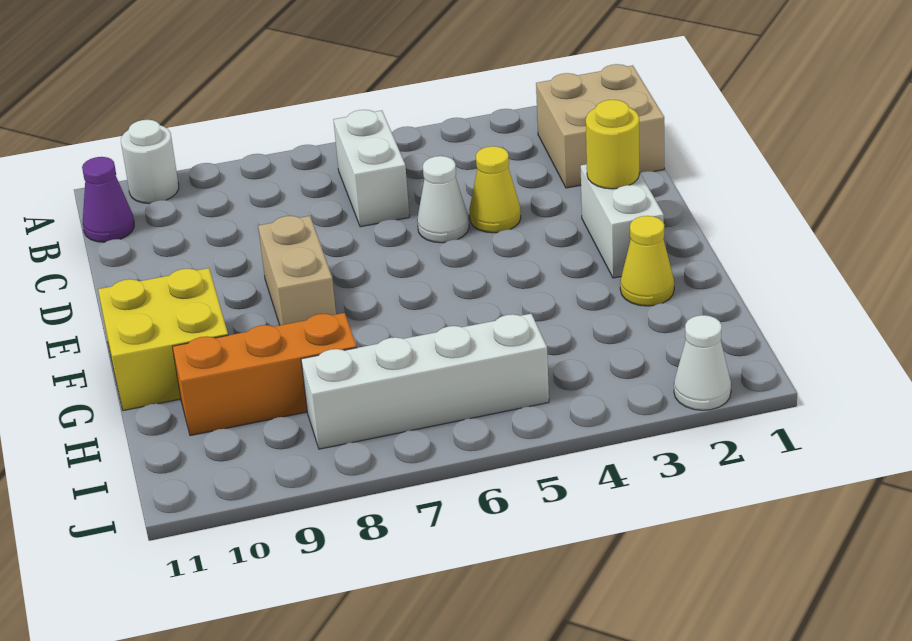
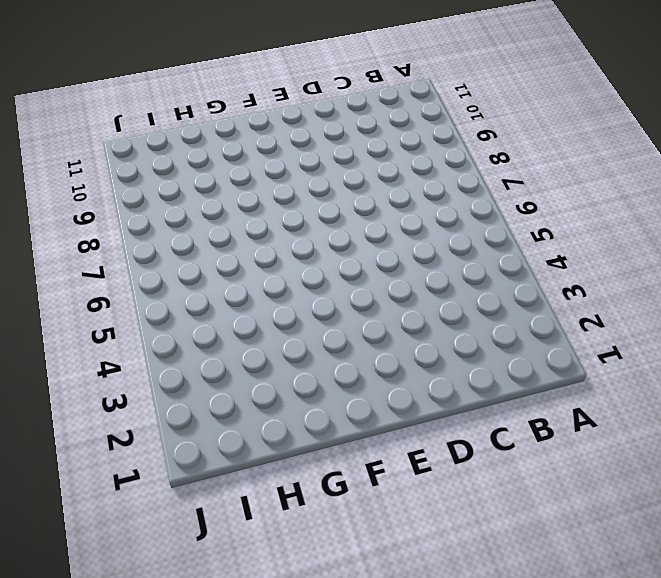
none -> white 1x1 round brick [121,120,179,204]
none -> tan 2x2 brick [536,64,664,188]
none -> white 1x2 brick [334,110,410,227]

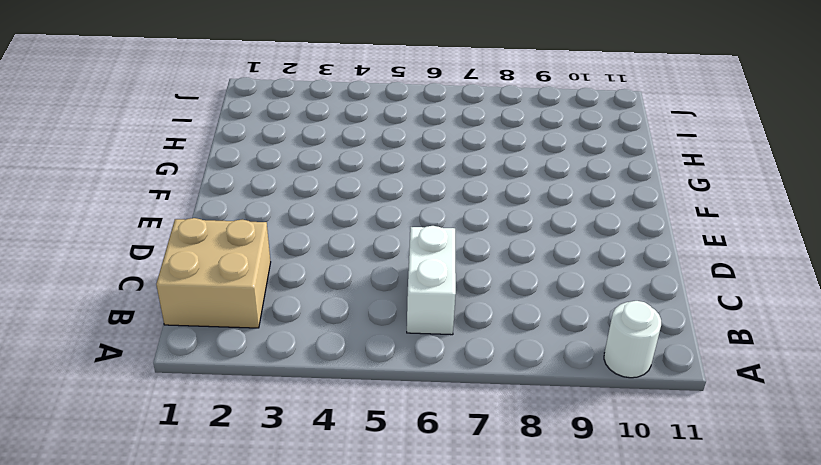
none -> purple 1x1 cone [82,157,134,242]
none -> yellow 1x1 cone [469,146,521,233]
none -> white 1x1 cone [417,156,469,243]

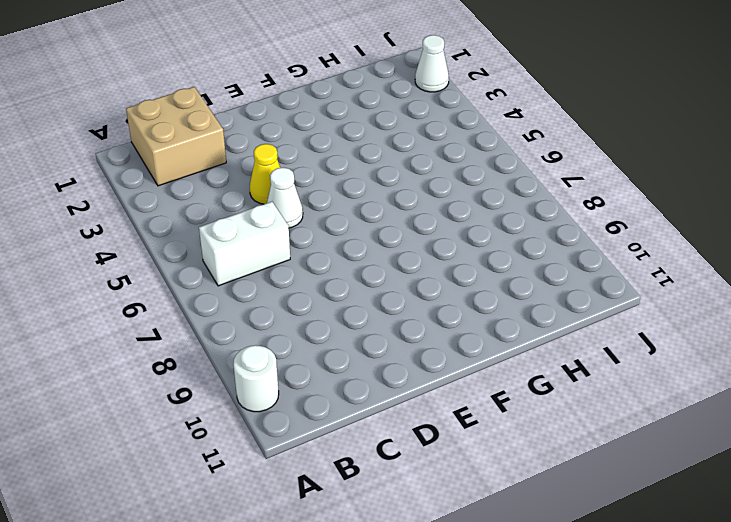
none -> purple 1x1 cone [82,157,134,242]
none -> white 1x2 brick [581,164,664,278]
none -> tan 1x2 brick [258,216,336,325]

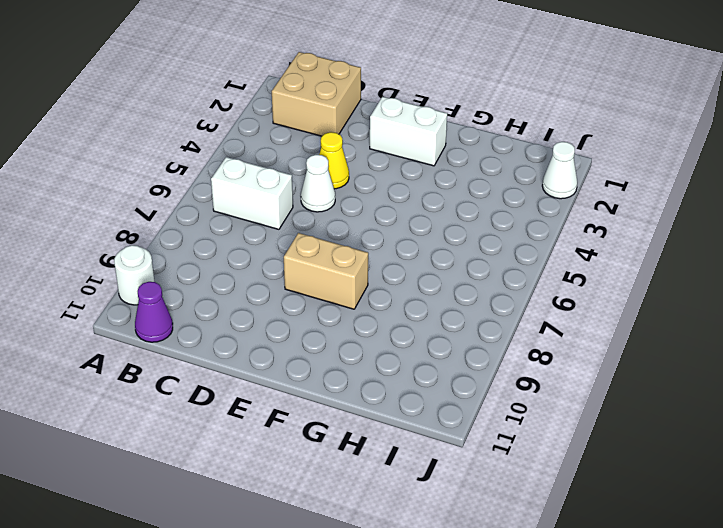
none -> yellow 2x2 brick [98,268,228,411]
none -> yellow 1x1 cone [620,216,674,306]
none -> orange 1x3 brick [172,313,357,436]

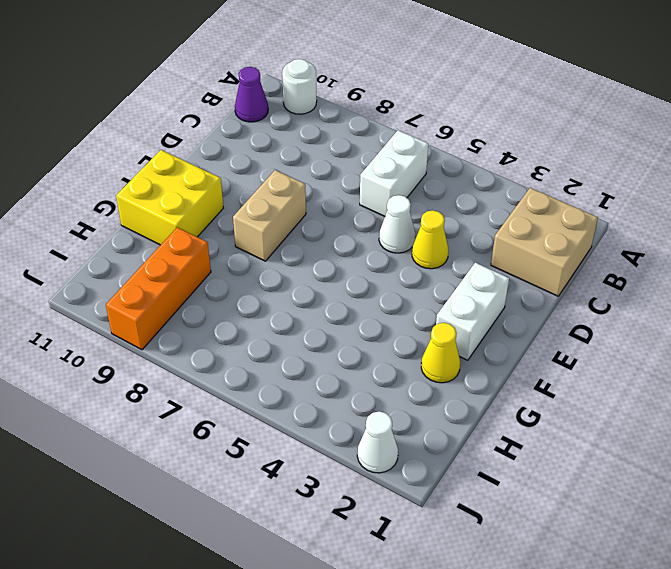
orange 1x3 brick [106,227,211,350] -> orange 1x3 brick turned to [172,313,357,436]
none -> white 1x4 brick [301,314,549,449]
none -> yellow 1x1 round brick [586,100,640,189]

